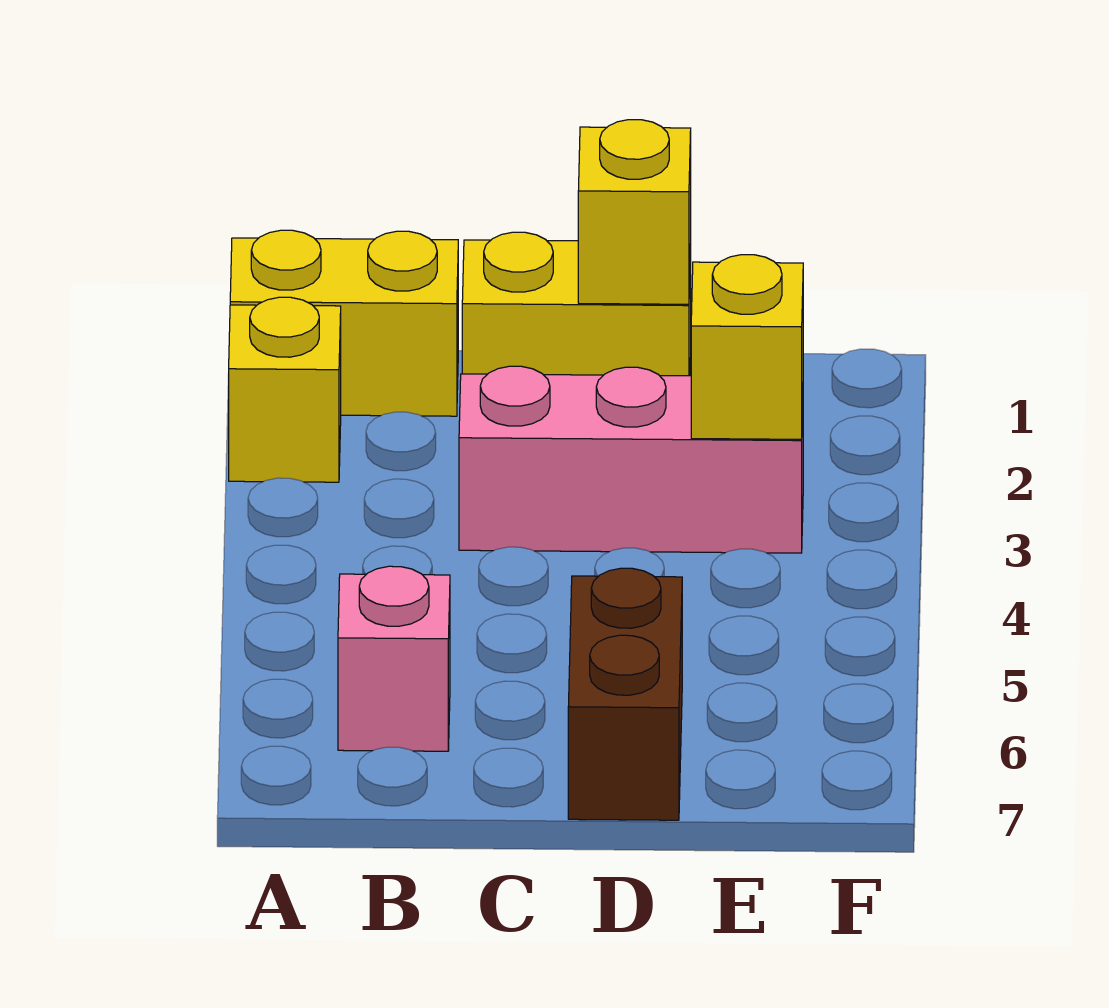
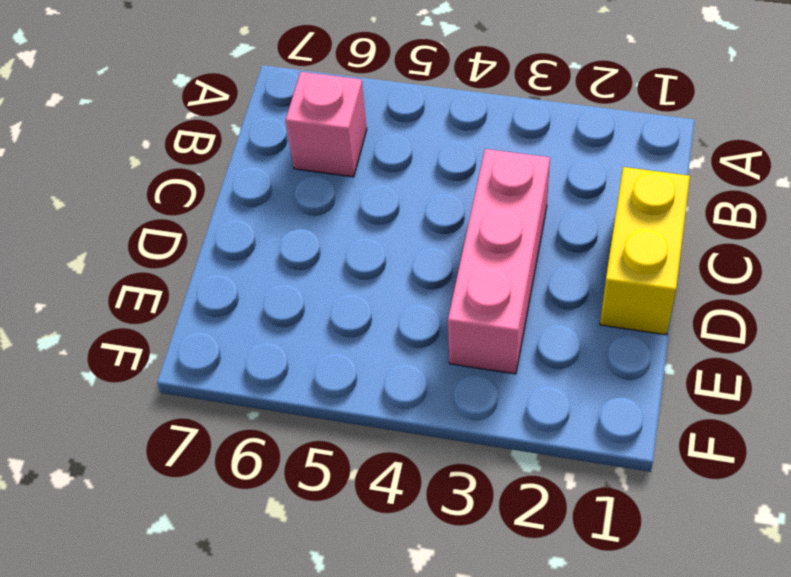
none -> yellow 1x2 brick [230,230,458,416]
none -> yellow 1x1 brick [229,297,341,482]

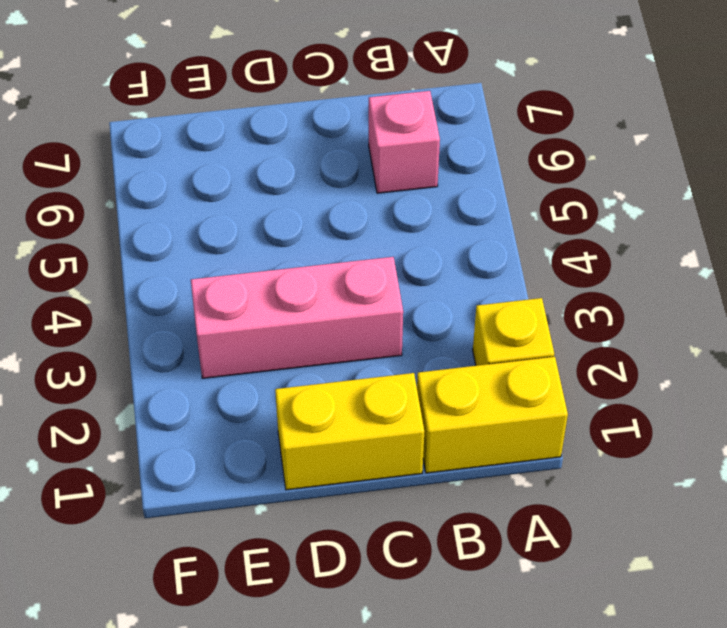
none -> brown 1x2 brick [568,568,682,820]
none -> yellow 1x1 brick [578,120,691,304]

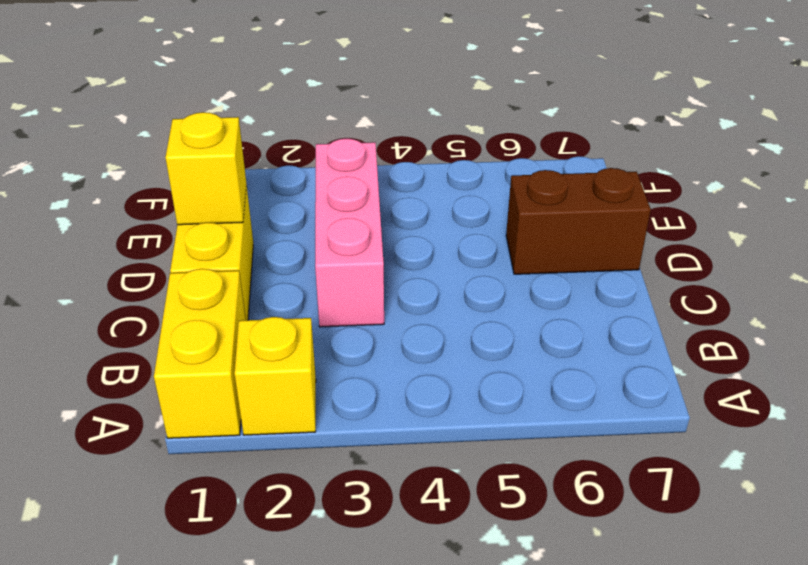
none -> pink 1x1 brick [338,566,450,751]
none -> yellow 1x1 brick [691,255,803,439]

